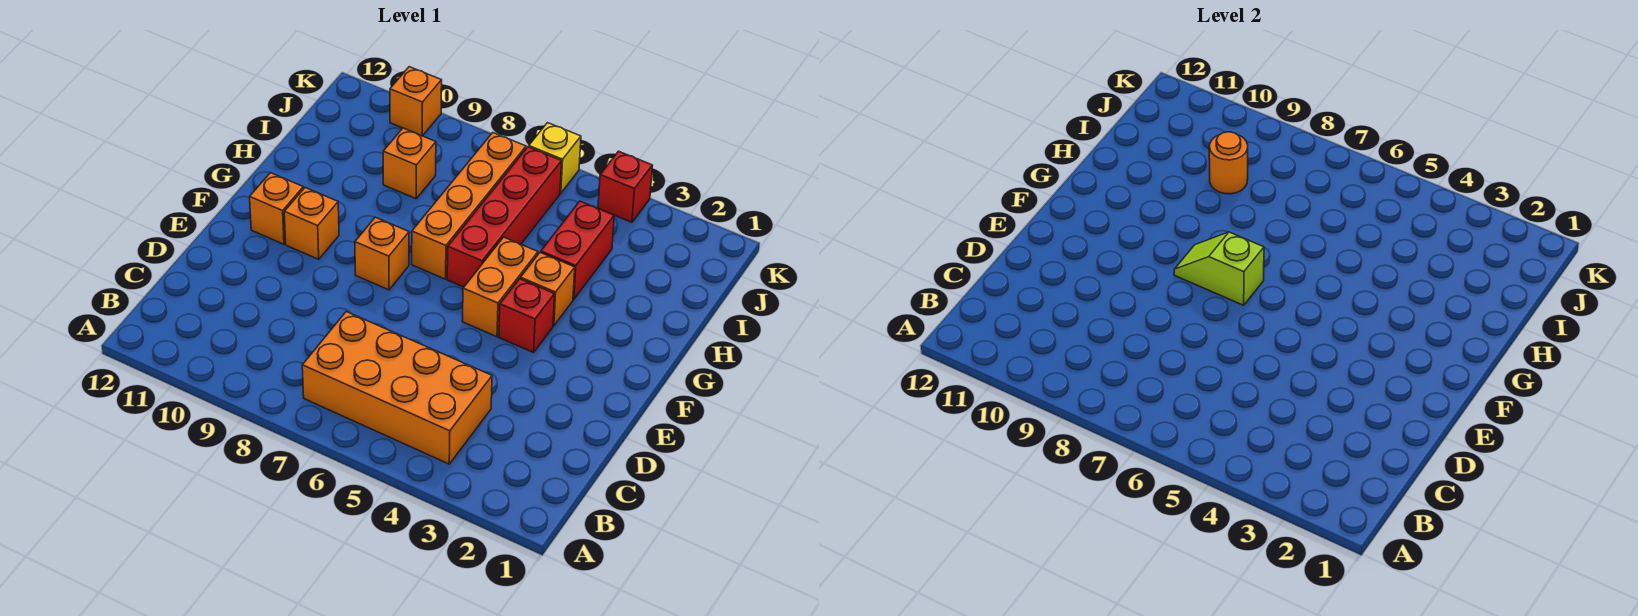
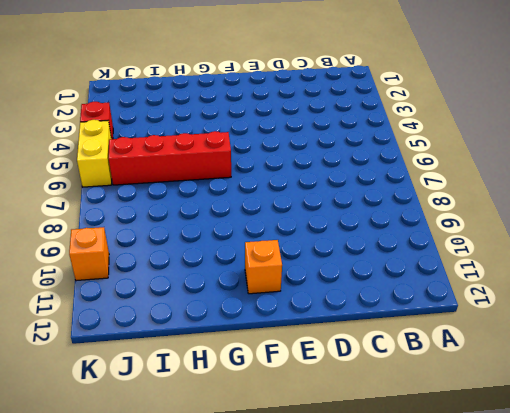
yellow 1x2 brick [77,120,112,187] -> yellow 1x1 brick [529,123,581,193]
none -> orange 2x4 brick [302,312,492,464]
none -> red 1x1 brick [499,279,555,353]
none -> orange 1x2 brick [462,237,538,337]

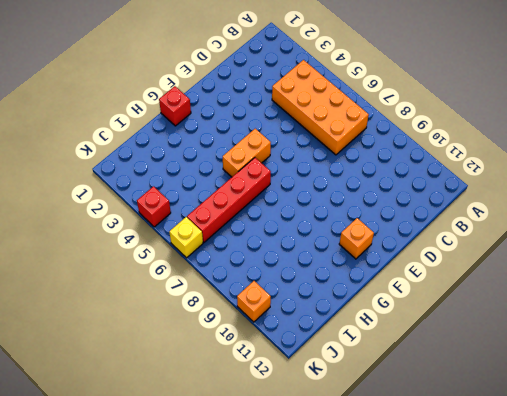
red 1x1 brick [159,86,191,126] -> red 1x1 brick moved to [499,279,555,353]
none -> orange 1x1 brick [355,217,409,290]
none -> orange 1x1 brick [284,188,339,259]
none -> orange 1x1 brick [520,252,575,326]

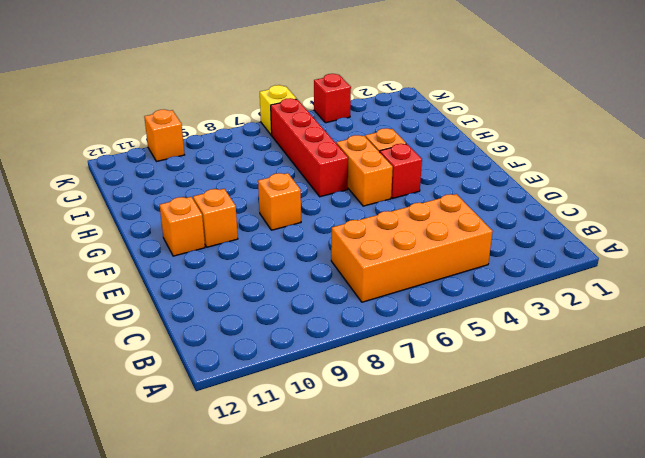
none -> orange 1x4 brick [412,133,526,279]
none -> red 1x2 brick [541,201,614,299]
none -> orange 1x1 brick [383,128,436,199]

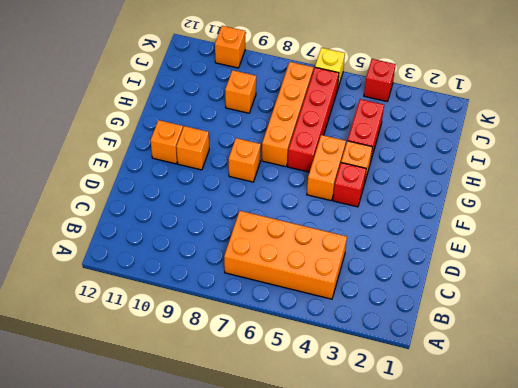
none -> lime 1x2 slope [1174,232,1264,305]
none -> orange 1x1 round brick [1209,132,1248,194]

